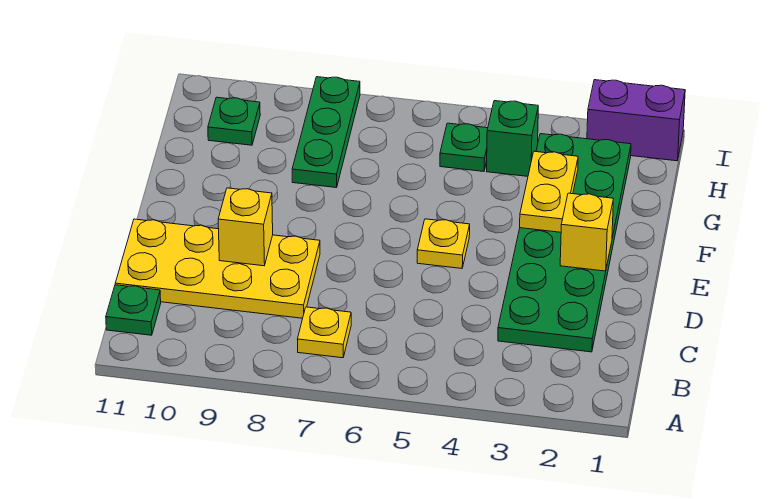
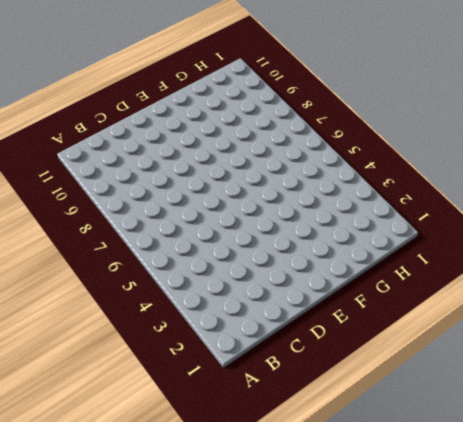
none -> yellow 1x1 plate [297,307,351,358]
none -> green 1x1 plate [106,285,161,335]
none -> green 2x6 plate [498,134,631,352]

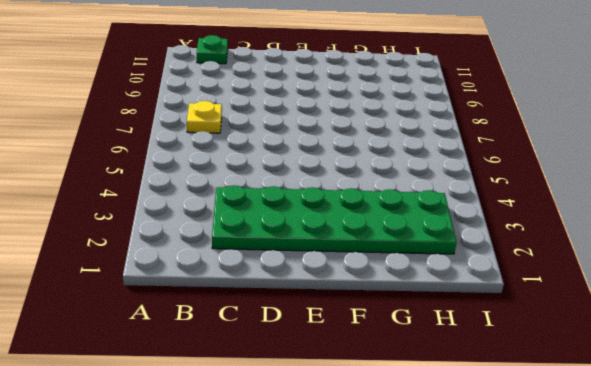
none -> yellow 2x4 plate [115,219,320,318]
none -> yellow 1x1 plate [417,219,470,268]
none -> green 1x3 plate [292,77,360,188]

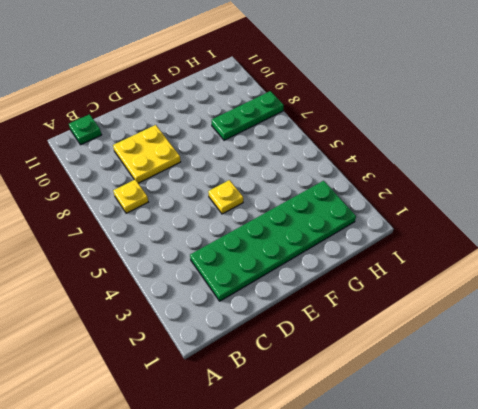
yellow 2x2 plate [113,125,181,183] -> yellow 2x4 plate [115,219,320,318]
none -> green 1x1 brick [487,101,538,176]
none -> green 1x1 plate [440,123,488,172]
none -> green 1x1 plate [208,97,260,145]

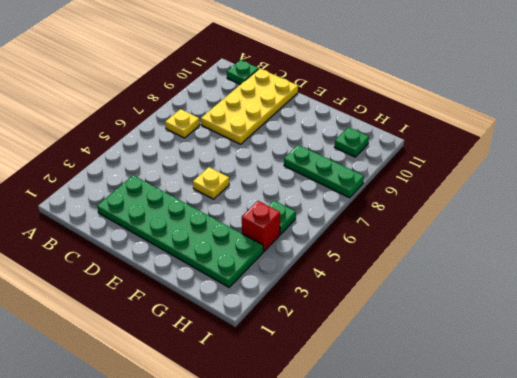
red 1x1 brick [242,201,280,251] -> green 1x1 brick [487,101,538,176]
none -> purple 1x2 brick [587,80,685,161]
none -> yellow 1x1 brick [218,188,273,266]
none -> yellow 1x1 brick [560,193,613,271]

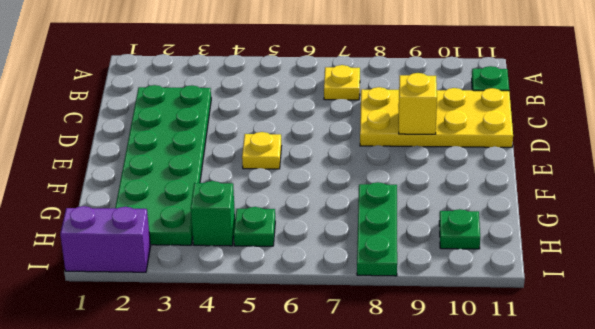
none -> yellow 1x1 brick [560,193,613,271]
none -> yellow 1x2 plate [520,151,578,232]

